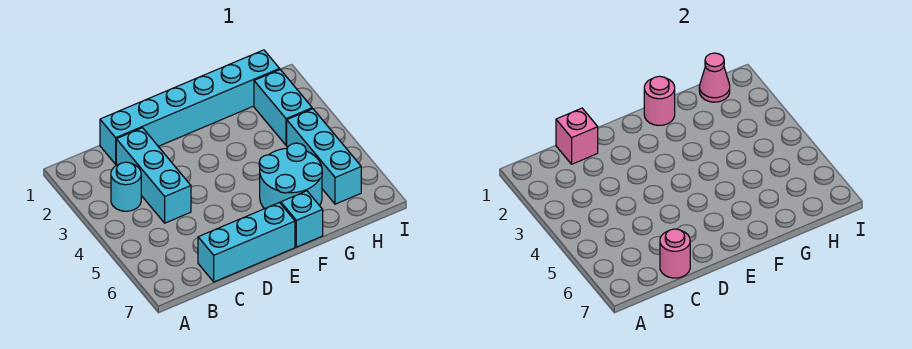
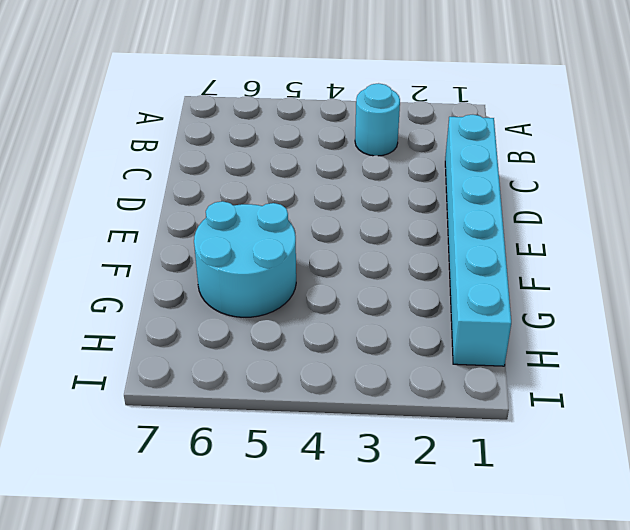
none -> cyan 1x3 brick [116,128,191,223]
none -> cyan 1x3 brick [198,203,295,282]
none -> cyan 1x1 brick [281,191,323,247]

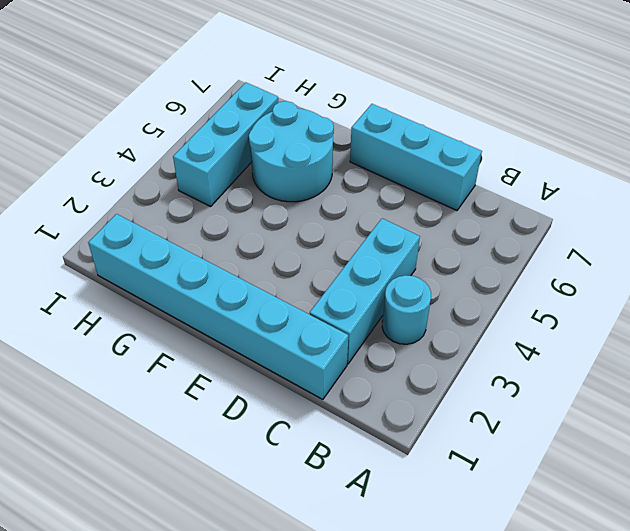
none -> cyan 1x1 brick [281,191,323,247]
none -> cyan 1x2 brick [254,70,312,145]
none -> pink 1x1 brick [556,108,598,164]

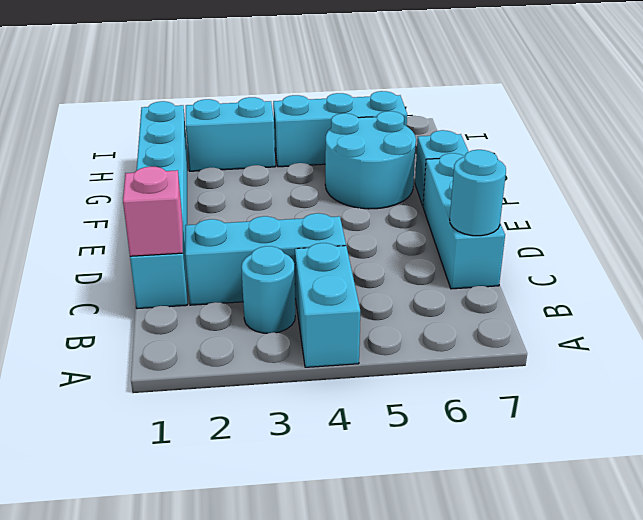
cyan 1x2 brick [295,243,360,367] -> none
cyan 1x1 round brick [450,150,506,236] -> pink 1x1 round brick [660,229,690,278]
none -> pink 1x1 round brick [644,76,675,125]
none -> pink 1x1 cone [699,53,730,102]

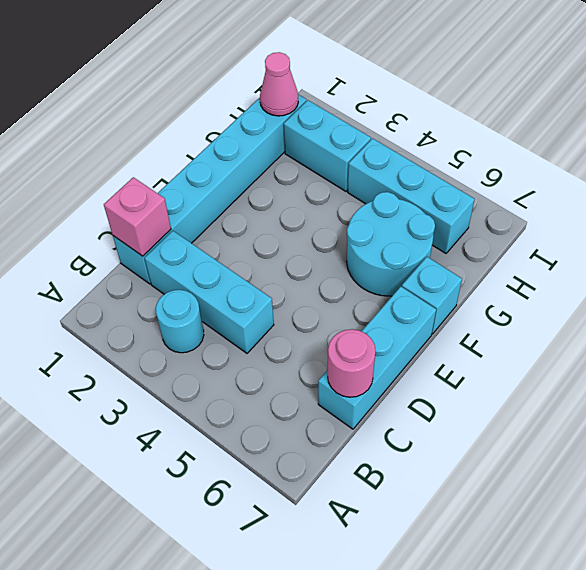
none -> pink 1x1 round brick [644,76,675,125]

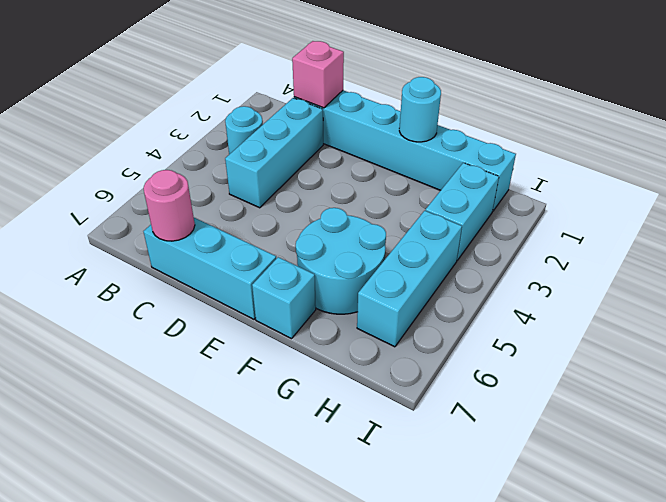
cyan 1x1 round brick [399,77,441,142] -> pink 1x1 round brick [644,76,675,125]
none -> pink 1x1 cone [699,53,730,102]

